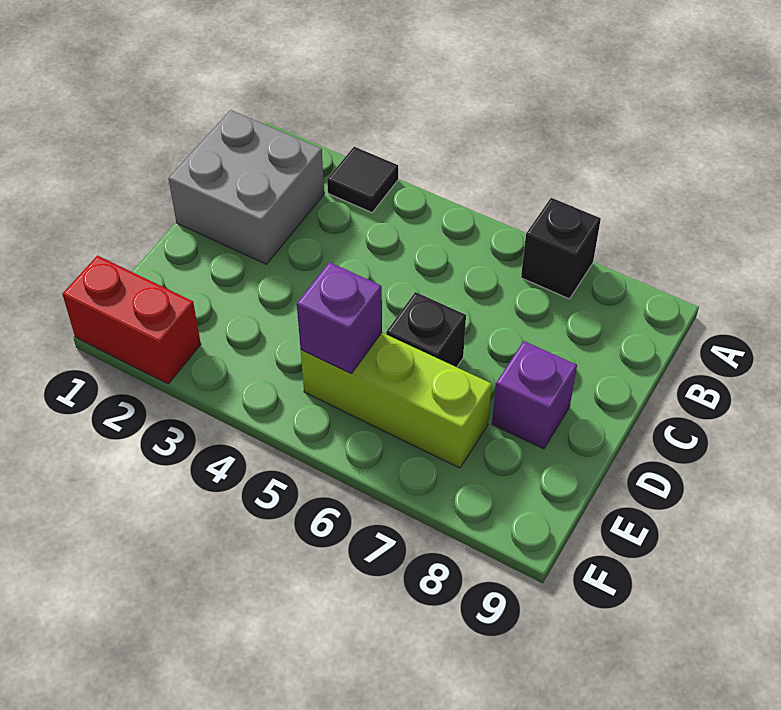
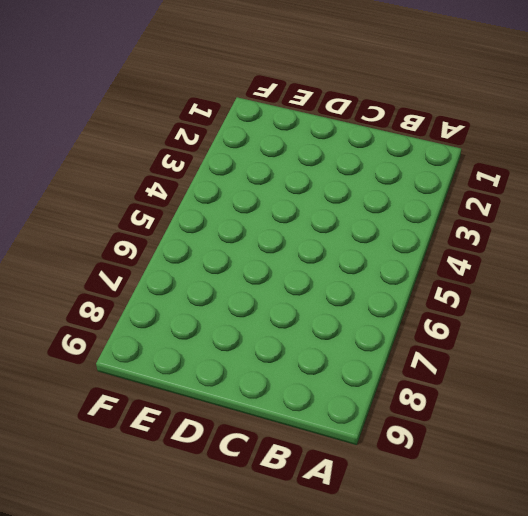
none -> black 1x1 tile [327,147,398,213]
none -> black 1x1 brick [521,198,601,299]

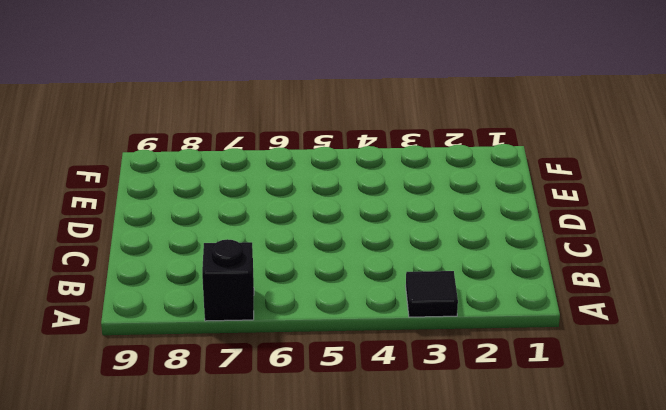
none -> grey 2x2 brick [168,110,324,264]
none -> black 1x1 brick [386,292,466,367]

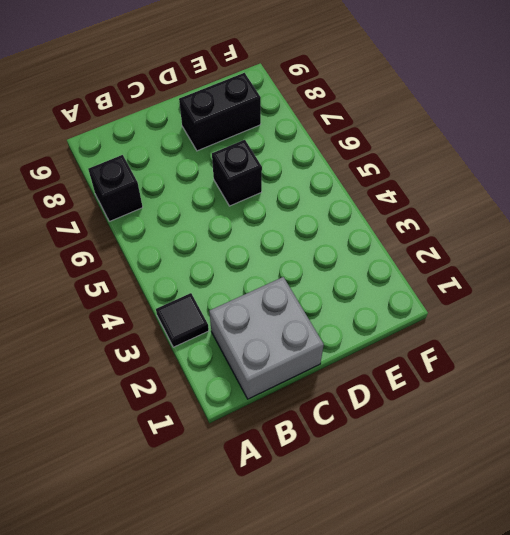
black 1x2 brick [179,73,261,151] -> purple 1x1 brick [492,341,577,449]
none -> lime 1x3 brick [301,333,492,468]
none -> red 1x2 brick [62,256,201,384]

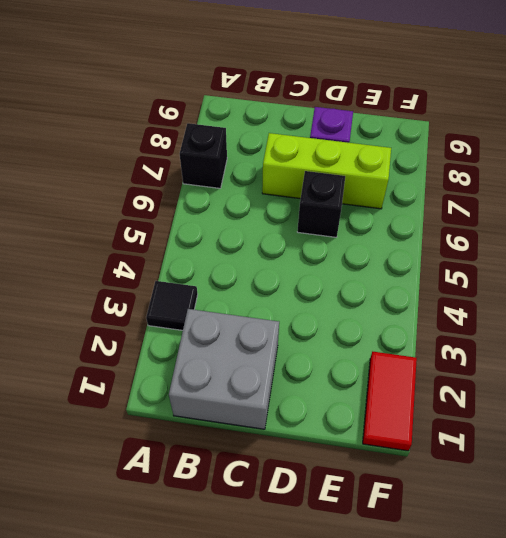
lime 1x3 brick [262,133,391,209] -> lime 1x3 brick turned to [301,333,492,468]
red 1x2 tile [363,352,417,451] -> red 1x2 brick [62,256,201,384]
none -> purple 1x1 brick [297,262,382,374]

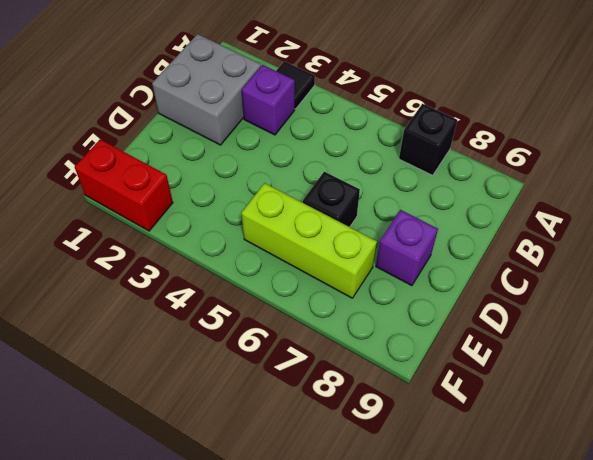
purple 1x1 brick [242,65,295,135] -> purple 1x1 brick moved to [297,262,382,374]

